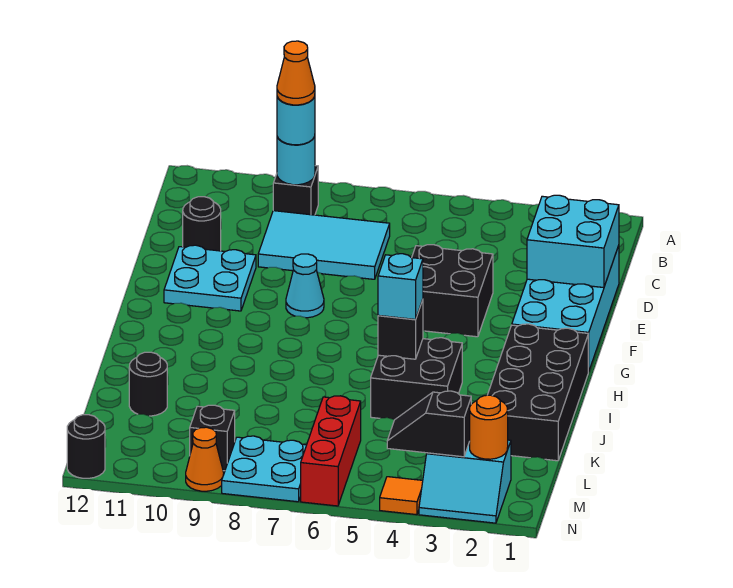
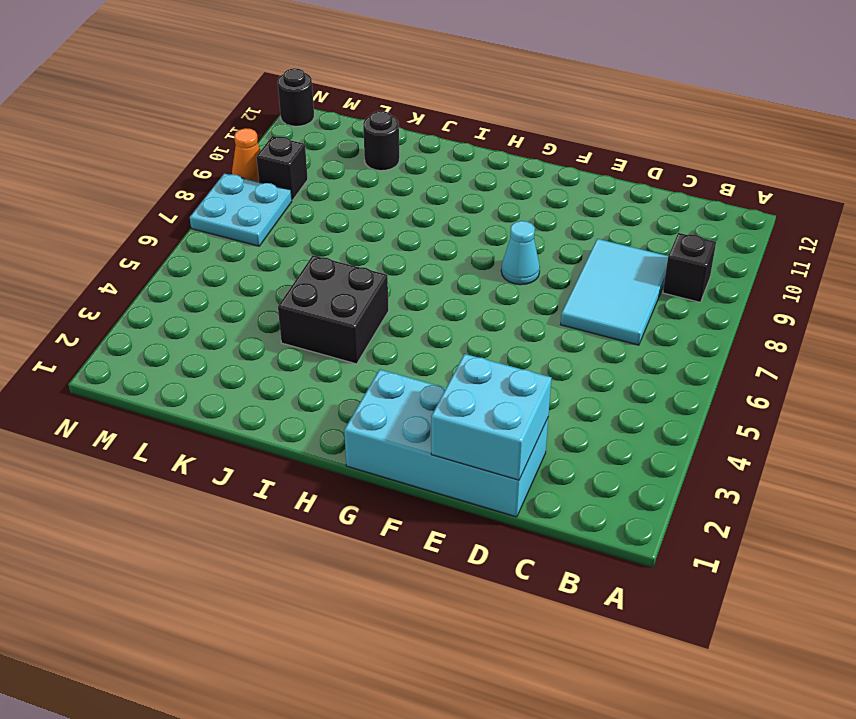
none -> black 1x1 round brick [183,197,221,251]
none -> black 2x2 brick [412,245,493,337]
none -> cyan 2x2 plate [164,245,256,311]

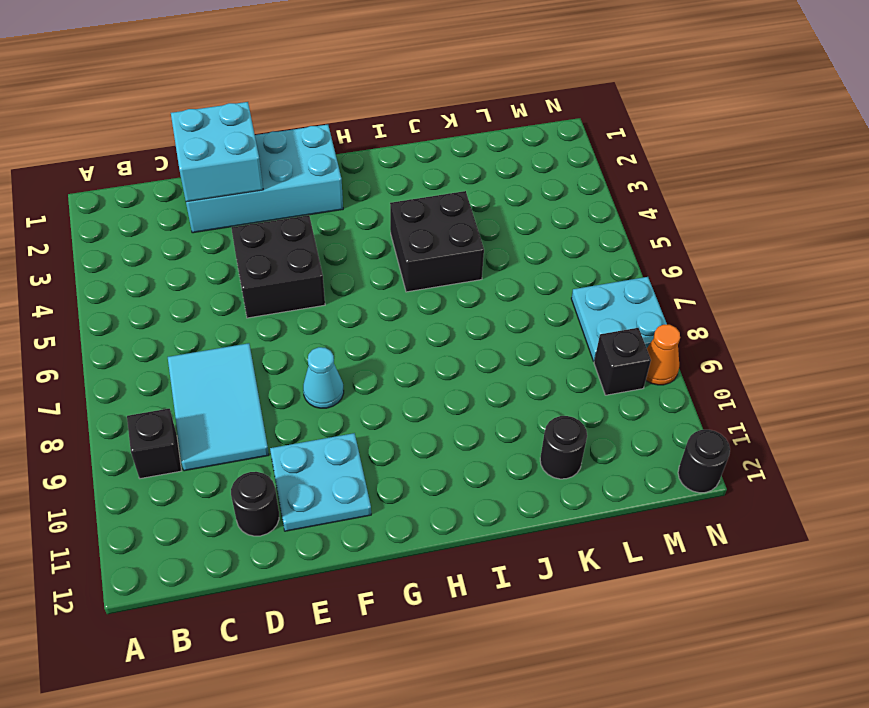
none -> black 2x4 brick [488,324,588,461]
none -> red 1x3 brick [301,396,361,506]
none -> cyan 2x2 slope [419,440,511,523]

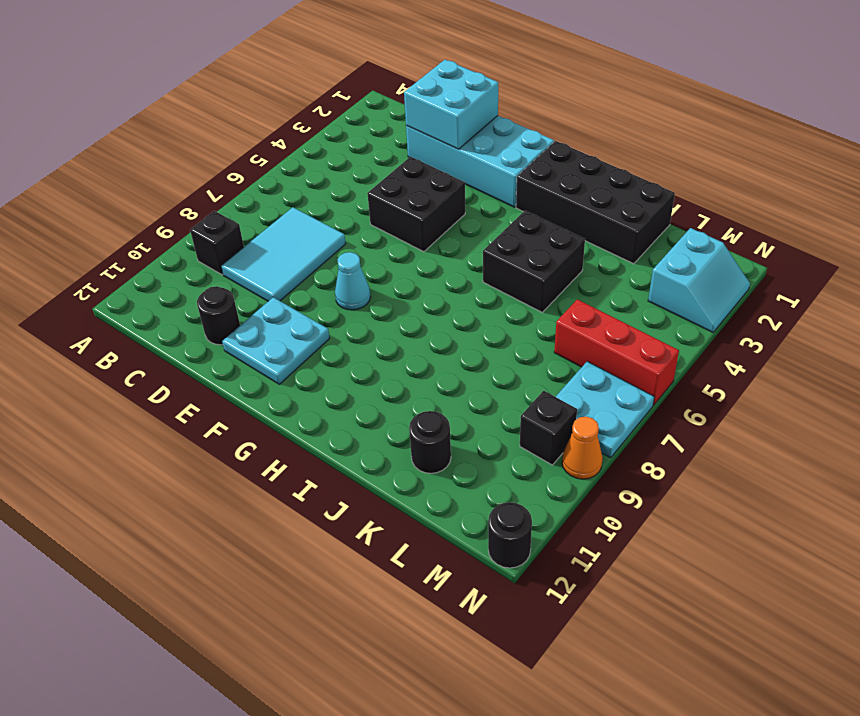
none -> orange 1x1 tile [380,477,423,515]
none -> cyan 1x1 round brick [277,137,315,185]
none -> black 1x1 brick [378,300,423,359]

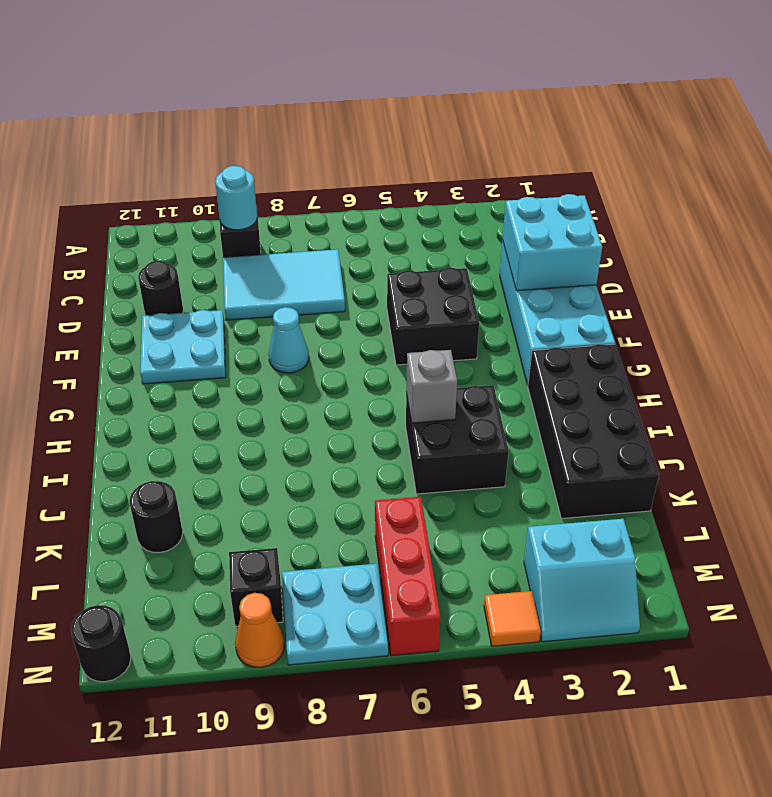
grey 1x1 brick [406,350,457,423] -> black 1x1 brick [378,300,423,359]
none -> orange 1x1 round brick [470,395,508,459]
none -> black 1x2 slope [387,391,471,457]
none -> cyan 1x1 round brick [277,97,315,145]

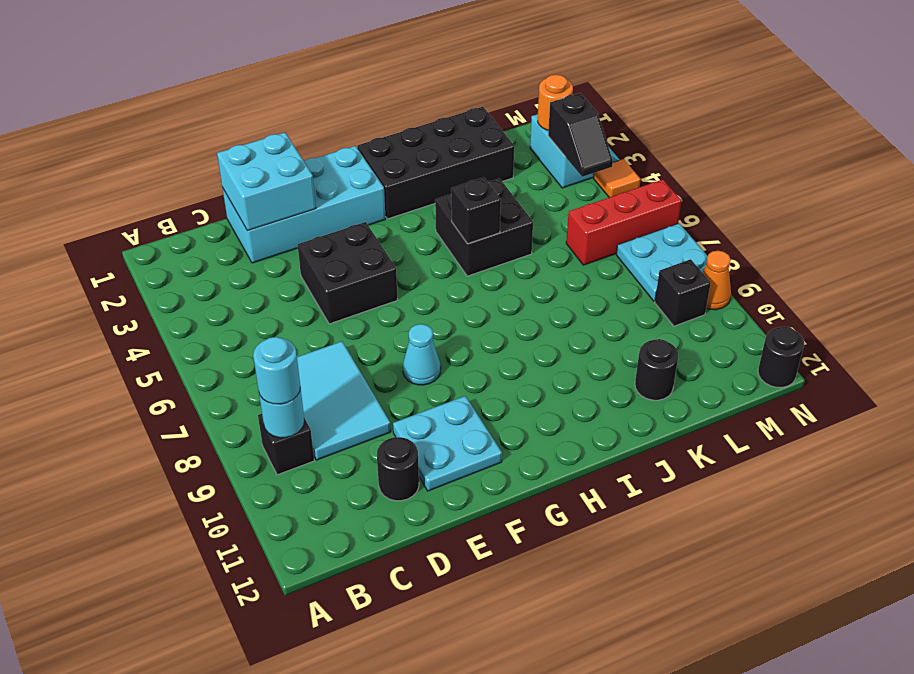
none -> cyan 1x1 brick [378,254,423,319]
none -> orange 1x1 cone [277,41,315,105]

